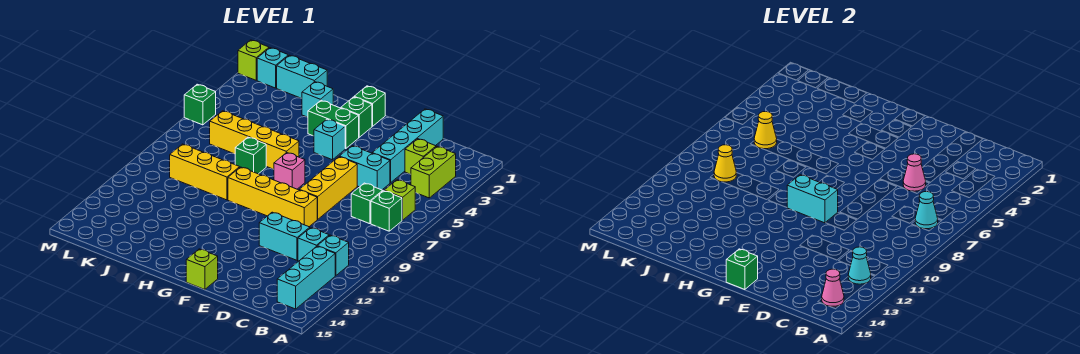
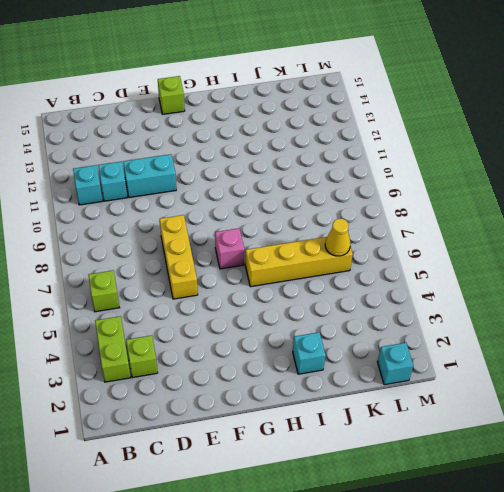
none -> green 1x1 brick [371,191,402,231]
none -> cyan 1x3 brick [277,246,335,309]
none -> green 1x1 brick [351,183,383,224]
none -> cyan 1x4 brick [372,109,443,183]

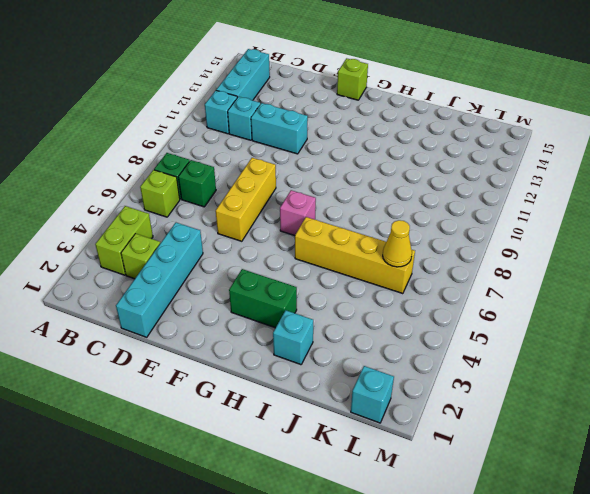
none -> cyan 1x2 brick [339,146,390,190]
none -> yellow 1x4 brick [228,167,317,227]
none -> green 1x1 brick [354,86,385,126]
none -> green 1x1 brick [341,97,372,137]

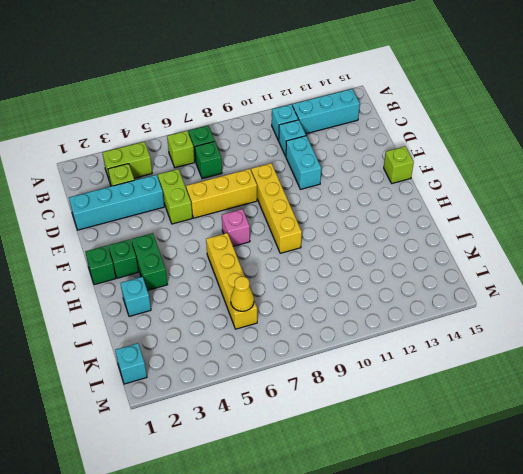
lime 1x2 brick [158,169,192,224] -> cyan 1x2 brick [339,146,390,190]
none -> cyan 1x1 brick [314,119,345,160]
none -> green 1x1 brick [235,137,266,174]
none -> yellow 1x3 brick [170,144,240,200]
none -> cyan 1x2 brick [277,55,327,98]

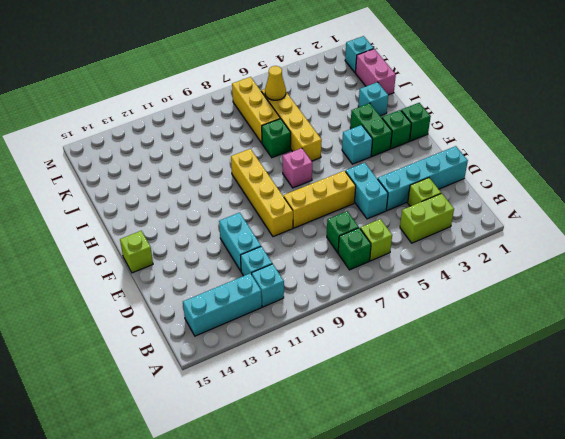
pink 1x2 brick [356,49,396,95] -> cyan 1x2 brick [277,55,327,98]
yellow 1x3 brick [232,77,280,143] -> yellow 1x3 brick moved to [170,144,240,200]
none -> lime 1x1 brick [238,40,269,80]
none -> green 1x1 brick [184,84,216,125]
none -> cyan 1x1 cone [915,192,938,229]
none -> cyan 1x1 cone [848,247,871,284]

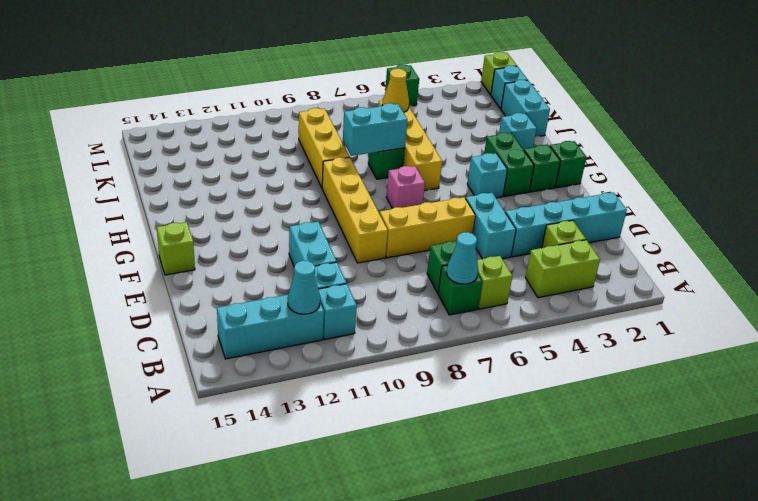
cyan 1x2 brick [343,103,408,156] -> cyan 1x2 brick turned to [787,175,838,223]
none -> pink 1x1 cone [822,269,844,306]
none -> pink 1x1 cone [903,154,926,191]
none -> green 1x1 brick [726,249,758,290]
none -> yellow 1x1 cone [714,145,736,182]

